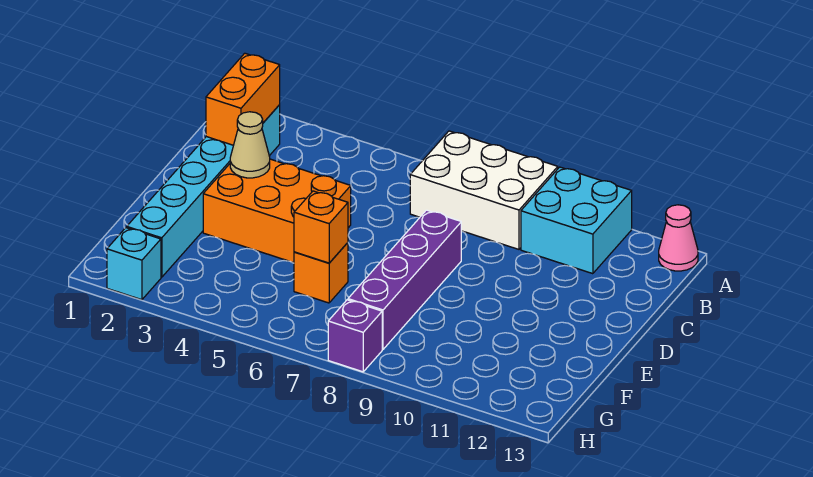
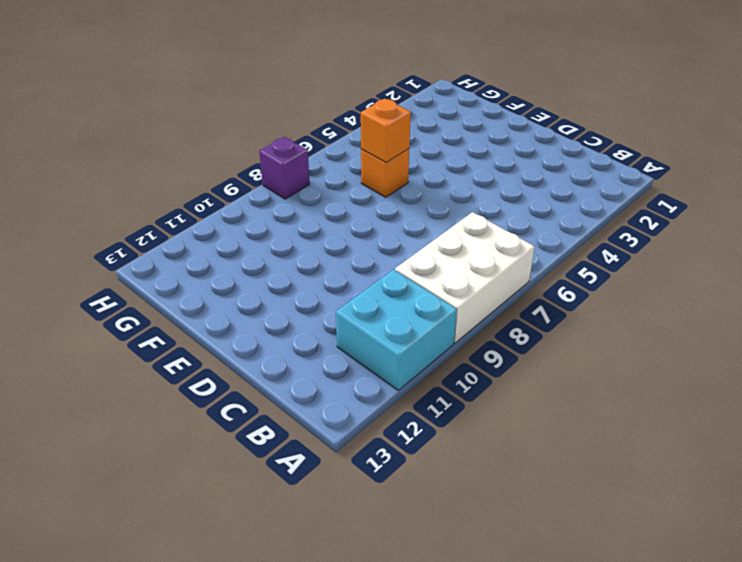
none -> pink 1x1 cone [659,205,698,271]
none -> cyan 1x6 brick [127,105,280,277]
none -> orange 2x3 brick [203,159,351,263]

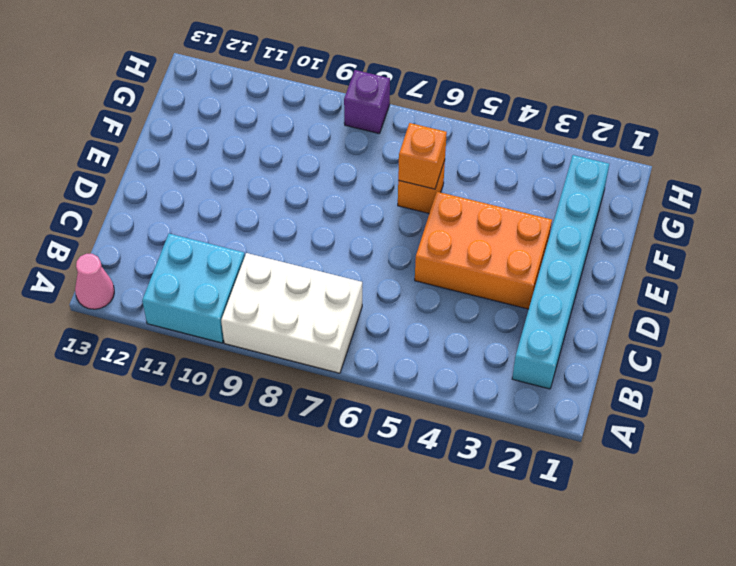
none -> purple 1x4 brick [348,210,461,349]
none -> cyan 1x1 brick [107,228,161,300]
none -> orange 1x2 brick [206,53,280,145]

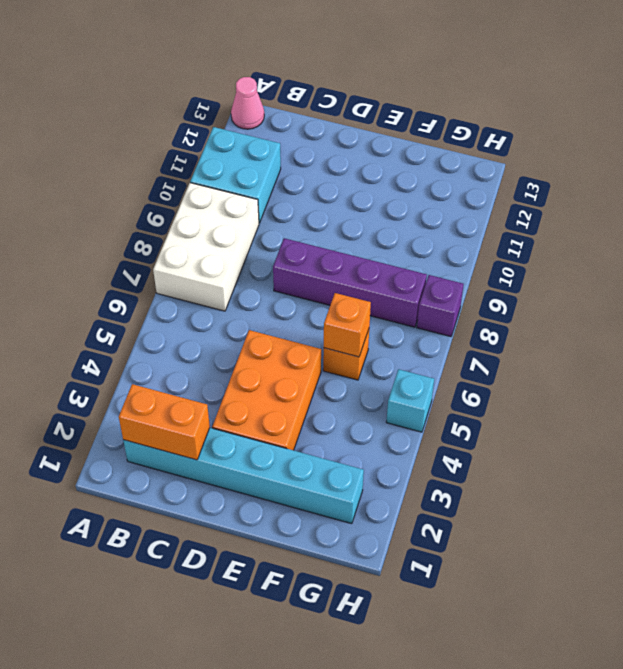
cyan 1x1 brick [386,369,434,432] -> cyan 1x1 brick moved to [107,228,161,300]
none -> tan 1x1 cone [230,112,270,178]

